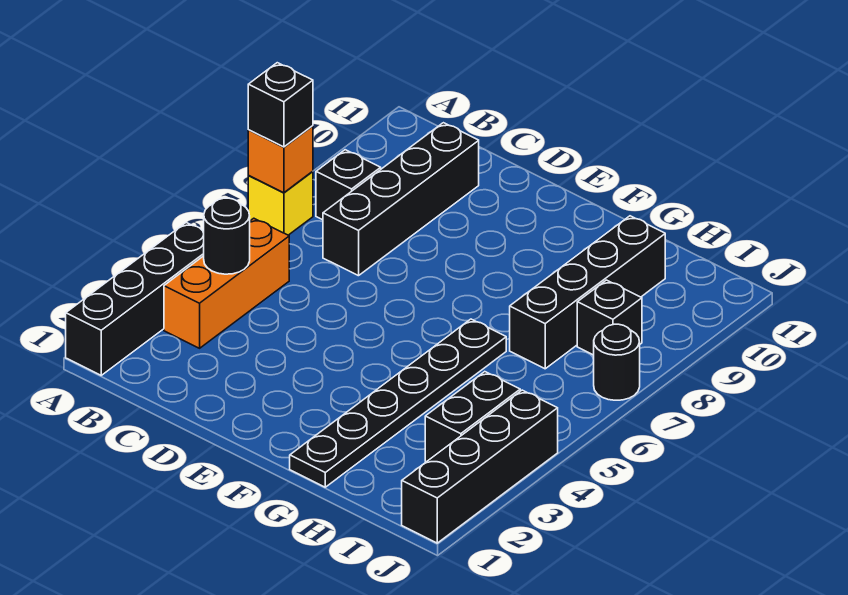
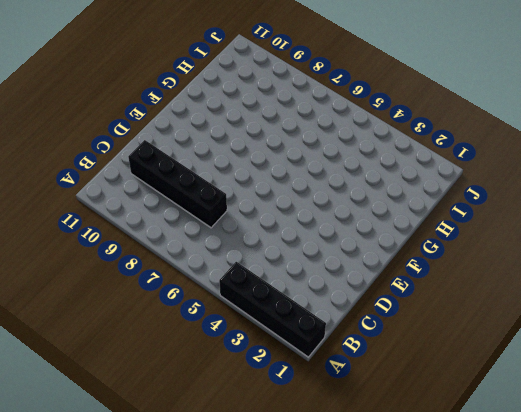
none -> yellow 1x1 brick [248,171,313,235]
none -> orange 1x3 brick [164,218,289,348]
none -> black 1x1 brick [316,150,381,220]

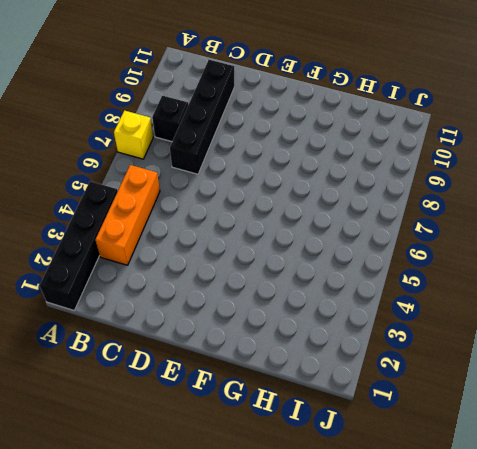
none -> black 1x6 plate [290,319,506,487]
none -> black 1x4 brick [510,216,665,369]
none -> black 1x2 brick [425,372,520,462]

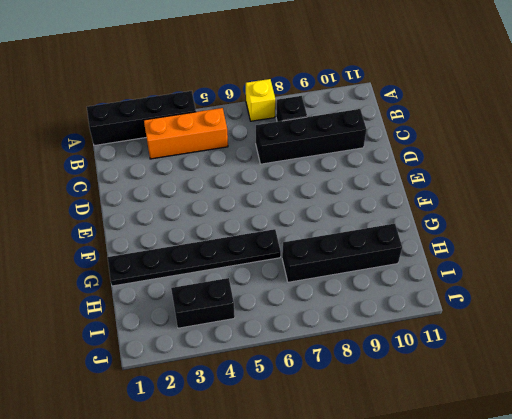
none -> black 1x1 brick [577,280,642,355]
none -> black 1x4 brick [402,390,558,543]
none -> black 1x1 round brick [594,324,640,400]

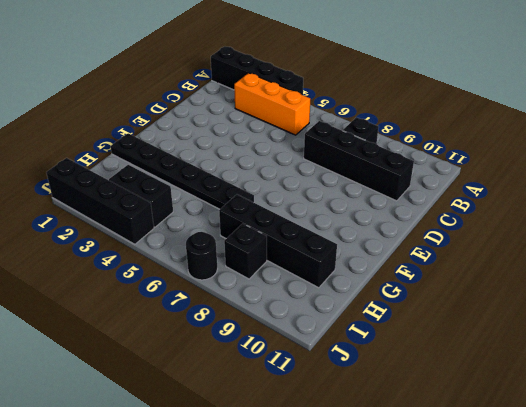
none -> yellow 1x1 brick [248,171,313,235]
none -> orange 1x1 brick [248,126,313,193]
none -> black 1x1 round brick [204,198,250,274]

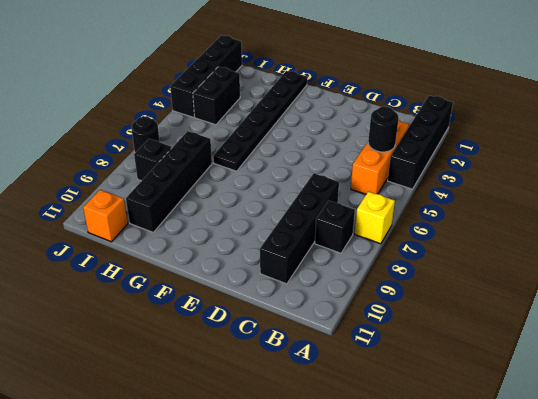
orange 1x1 brick [83,190,128,242] -> orange 1x1 brick moved to [248,126,313,193]
none -> black 1x1 brick [248,63,313,147]

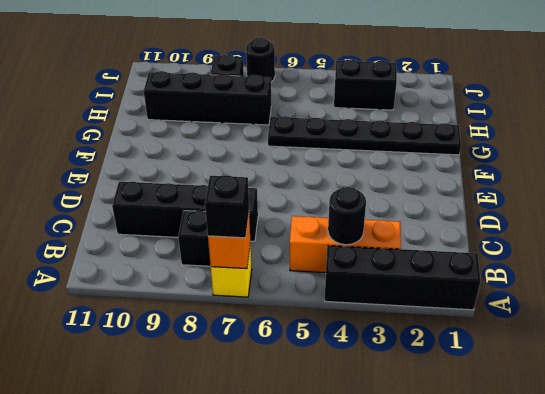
none -> black 1x4 brick [402,390,558,543]

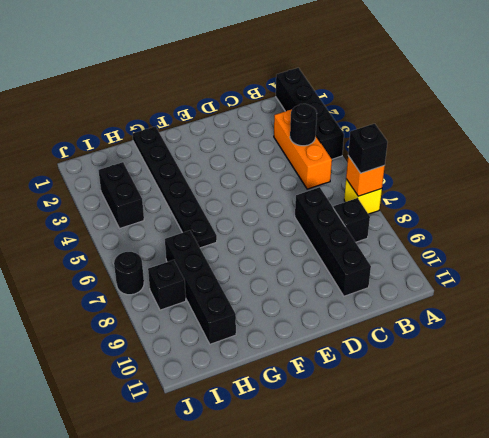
none -> black 1x4 brick [402,390,558,543]

